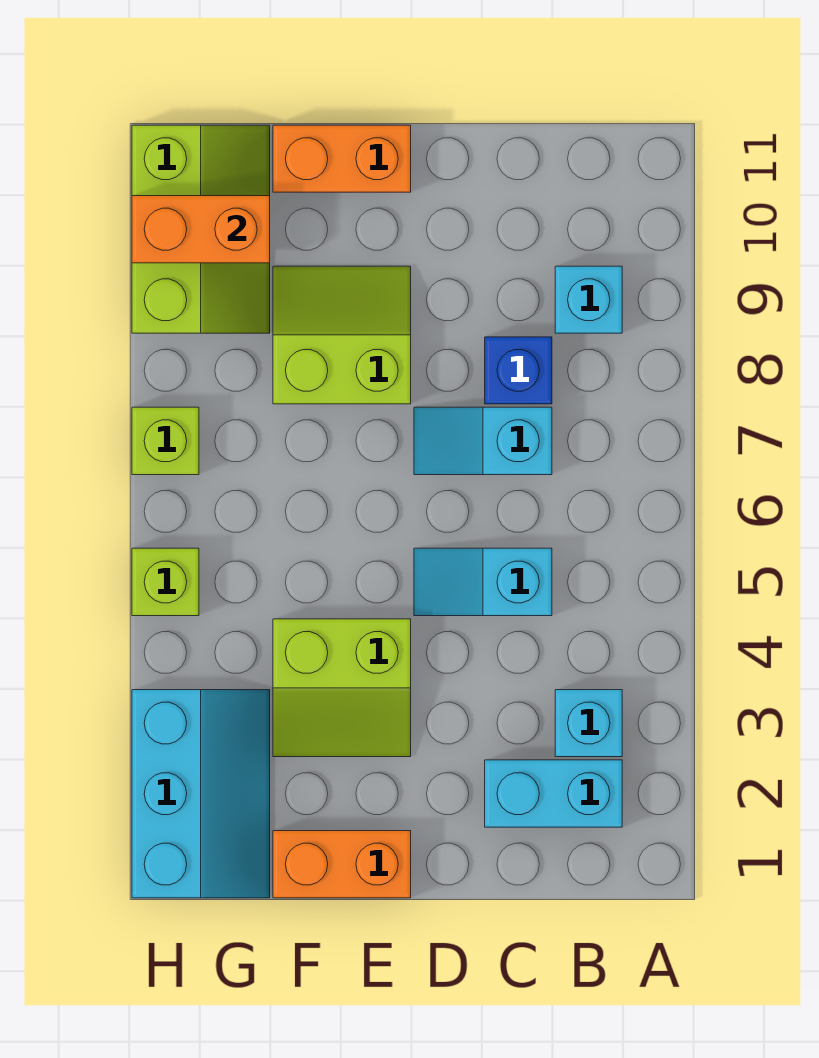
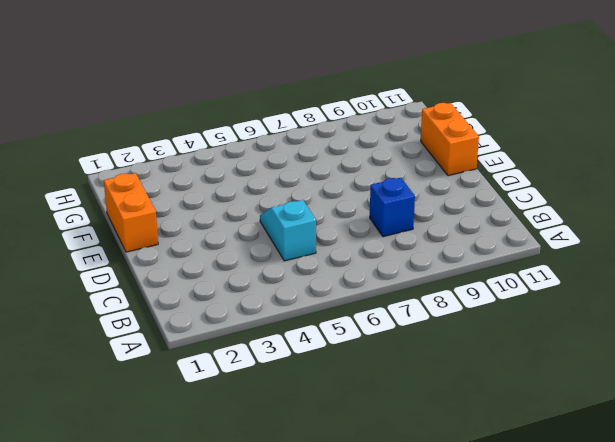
none -> cyan 1x2 brick [485,760,622,827]
none -> cyan 1x1 brick [555,690,622,757]
none -> cyan 1x1 brick [555,266,622,333]

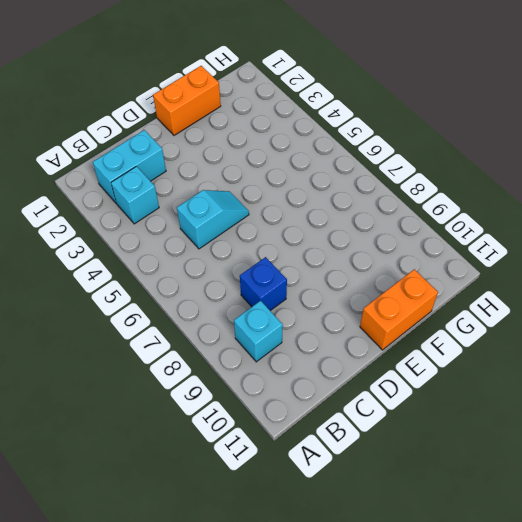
none -> cyan 1x2 slope [414,407,552,475]
none -> lime 2x2 slope [273,619,411,757]
none -> lime 2x2 slope [273,266,411,404]

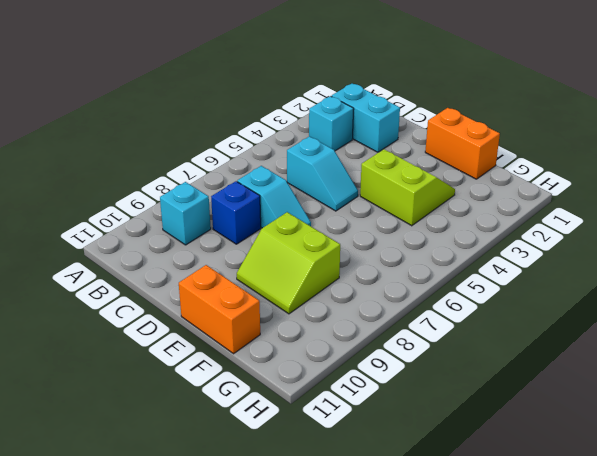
none -> cyan 2x3 slope [132,690,270,898]
none -> lime 2x3 slope [132,125,270,333]
none -> lime 1x1 brick [132,548,199,616]

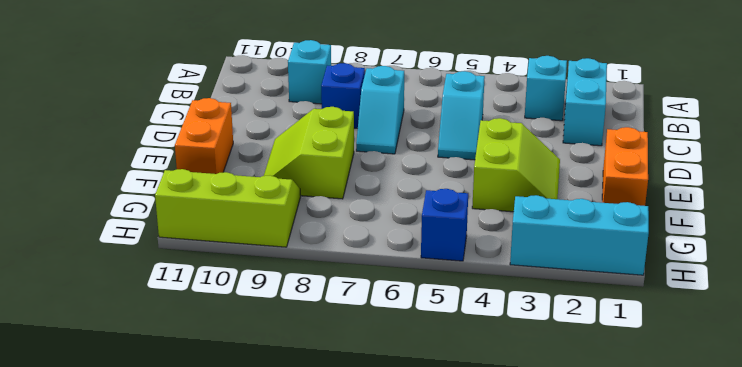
blue 1x1 brick [421,189,468,261] -> lime 1x1 brick [132,548,199,616]
none -> lime 1x1 brick [132,407,199,475]
none -> orange 1x2 brick [132,196,270,263]

